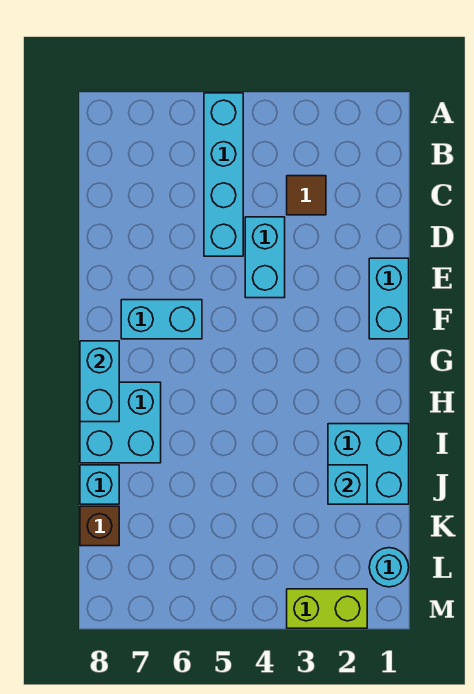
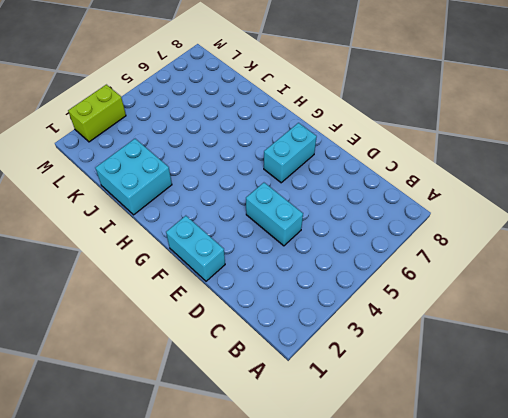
none -> cyan 1x4 brick [204,93,243,256]
none -> brown 1x1 tile [287,176,326,215]
none -> cyan 2x2 brick [80,382,161,463]

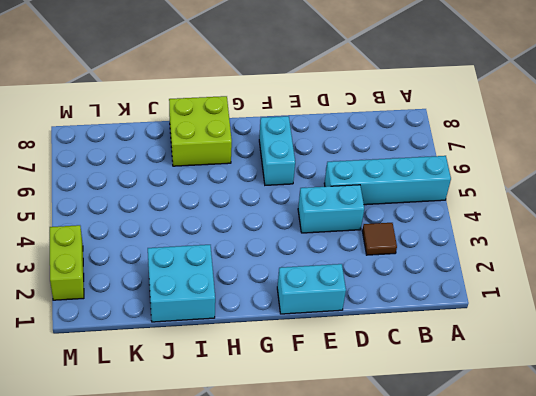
lime 2x2 brick [169,96,232,166] -> cyan 2x2 brick [80,382,161,463]
none -> cyan 1x1 brick [80,465,119,504]
none -> brown 1x1 brick [80,506,119,546]
none -> cyan 1x1 round brick [369,548,409,587]

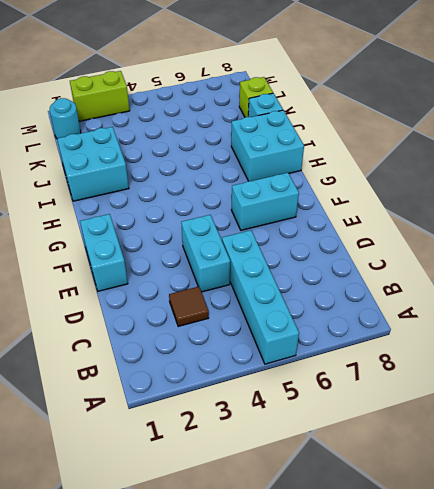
lime 1x1 brick [239,77,273,117] -> brown 1x1 brick [80,506,119,546]
none -> cyan 1x2 brick [80,341,119,422]
none -> cyan 1x1 brick [328,465,367,504]

